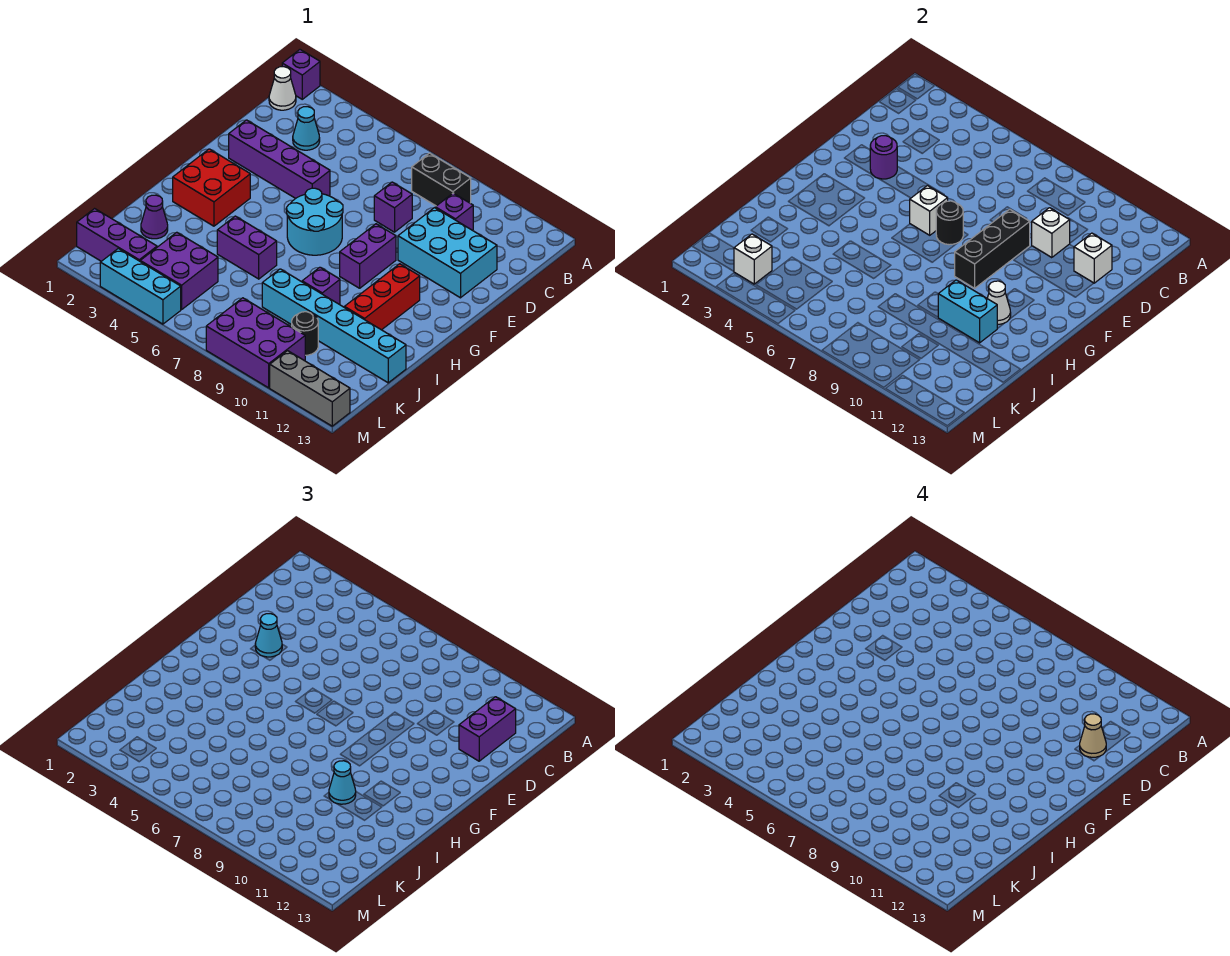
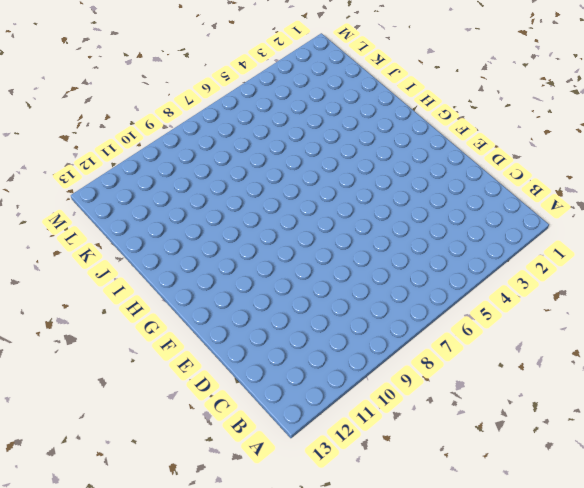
none -> purple 1x1 brick [282,50,320,99]
none -> white 1x1 cone [269,67,296,110]
none -> black 1x2 brick [412,153,471,206]
none -> cyan 1x1 cone [293,107,320,150]

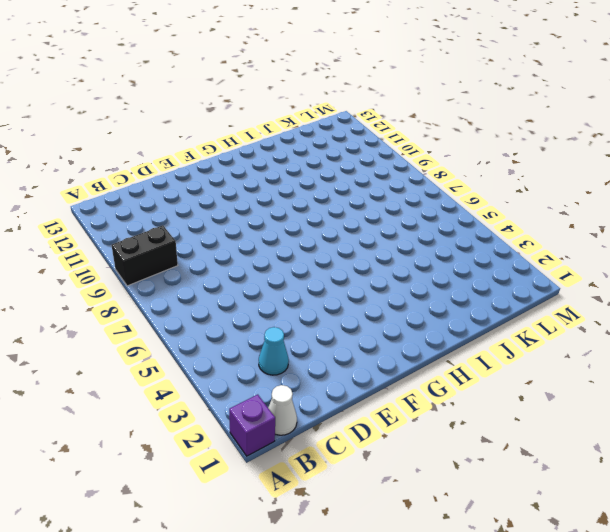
black 1x2 brick [111,225,178,286] -> black 1x2 brick turned to [412,153,471,206]
none -> purple 1x1 brick [435,193,473,230]
none -> purple 1x1 brick [374,182,412,232]
none -> cyan 2x3 brick [398,208,497,298]
none -> purple 1x4 brick [229,120,330,198]

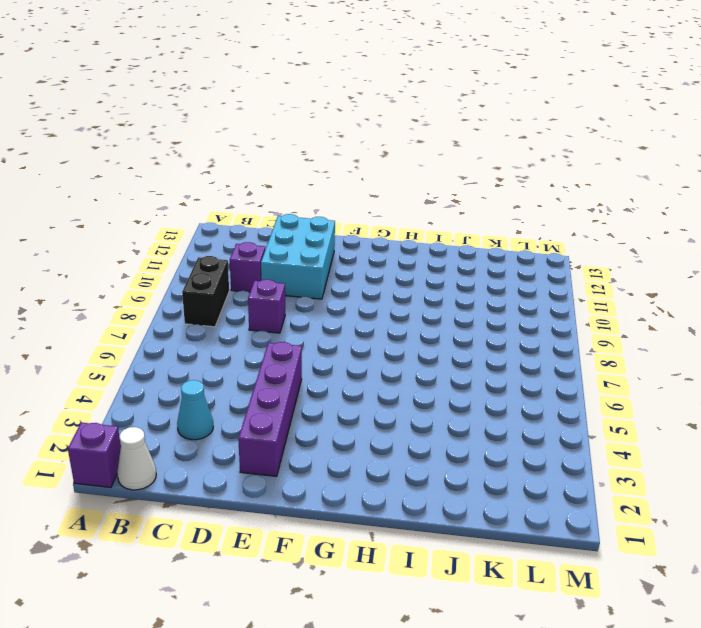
none -> cyan 2x2 round brick [287,188,343,255]
none -> purple 1x2 brick [340,224,396,288]
none -> red 2x2 brick [173,149,250,226]
none -> red 1x3 brick [344,264,420,330]

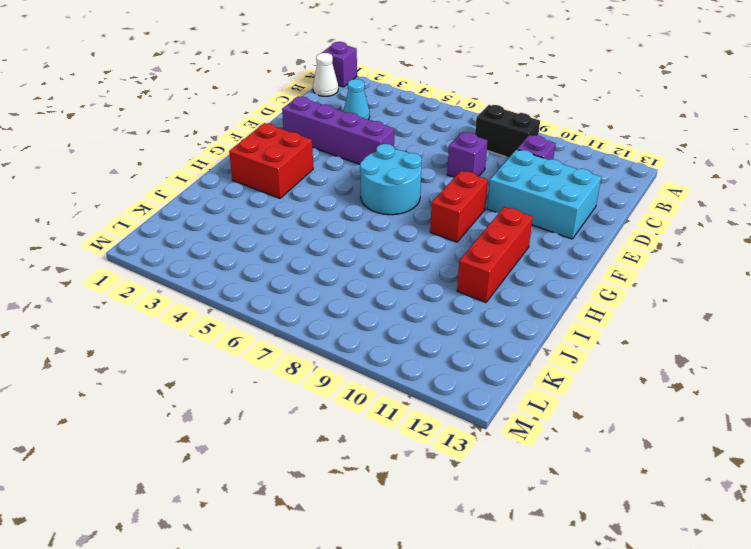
red 1x2 brick [430,171,488,242] -> purple 1x2 brick [340,224,396,288]
none -> purple 1x2 brick [217,216,277,279]
none -> purple 1x1 brick [302,267,340,304]
none -> purple 1x1 cone [141,195,168,239]
none -> cyan 1x6 brick [262,269,406,383]

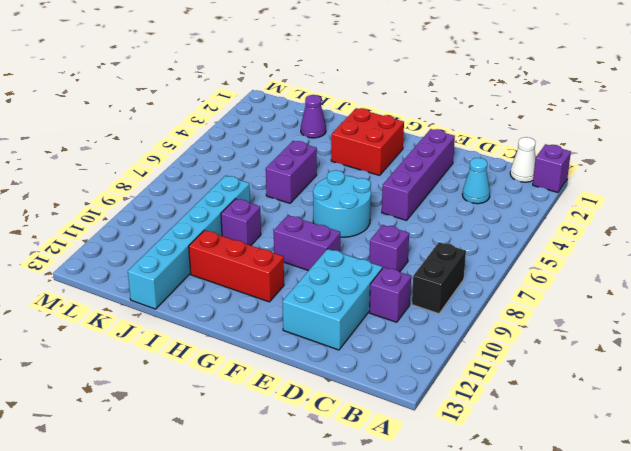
none -> purple 2x2 brick [140,232,218,310]
none -> black 1x1 round brick [292,312,318,355]
none -> purple 1x3 brick [77,209,157,261]
none -> purple 2x3 brick [206,298,305,388]

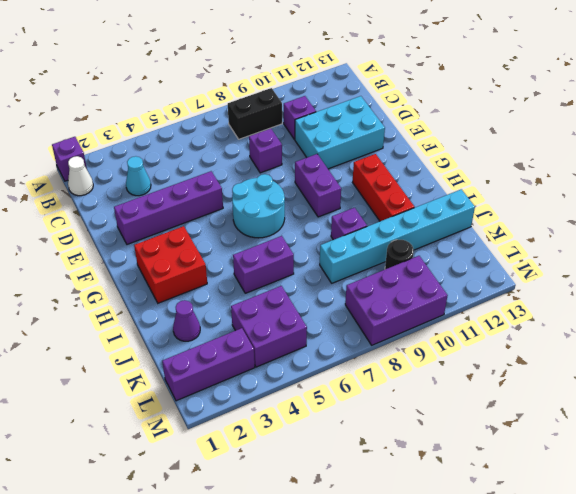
none -> cyan 1x3 brick [100,249,181,324]
none -> grey 1x3 brick [270,351,350,426]
none -> white 1x1 brick [1032,208,1070,258]
none -> white 1x1 brick [1074,233,1112,283]

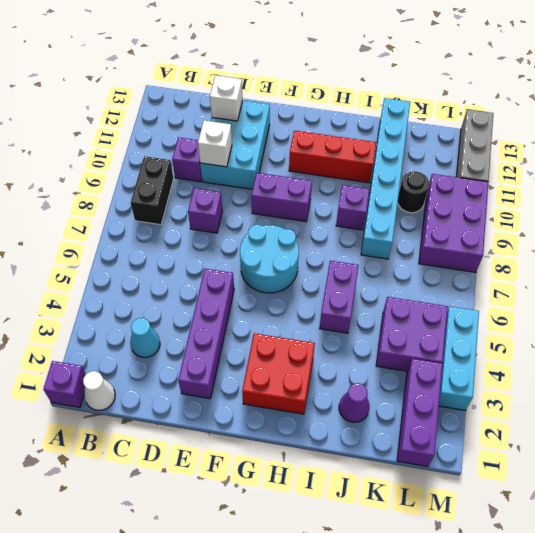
none -> purple 1x1 round brick [870,136,897,179]
none -> black 1x3 brick [955,209,1030,288]
none -> white 1x1 brick [910,186,948,235]
none -> black 1x1 round brick [936,201,963,245]

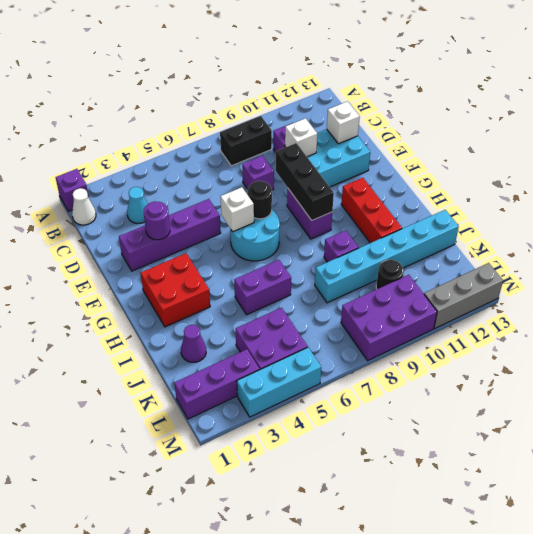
none -> white 1x1 cone [987,281,1011,324]
none -> cyan 1x2 brick [938,280,997,343]
none -> white 1x1 brick [734,234,772,284]
none -> purple 1x2 brick [459,697,516,761]

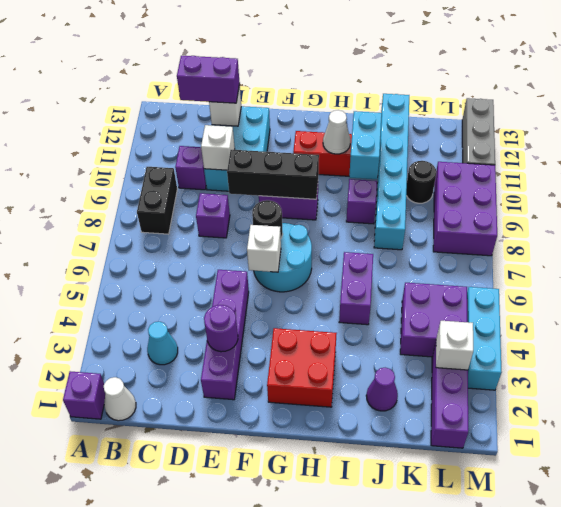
none -> cyan 1x1 cone [255,614,282,657]
none -> cyan 1x1 cone [329,761,356,804]
none -> tan 1x1 cone [1080,714,1106,757]

